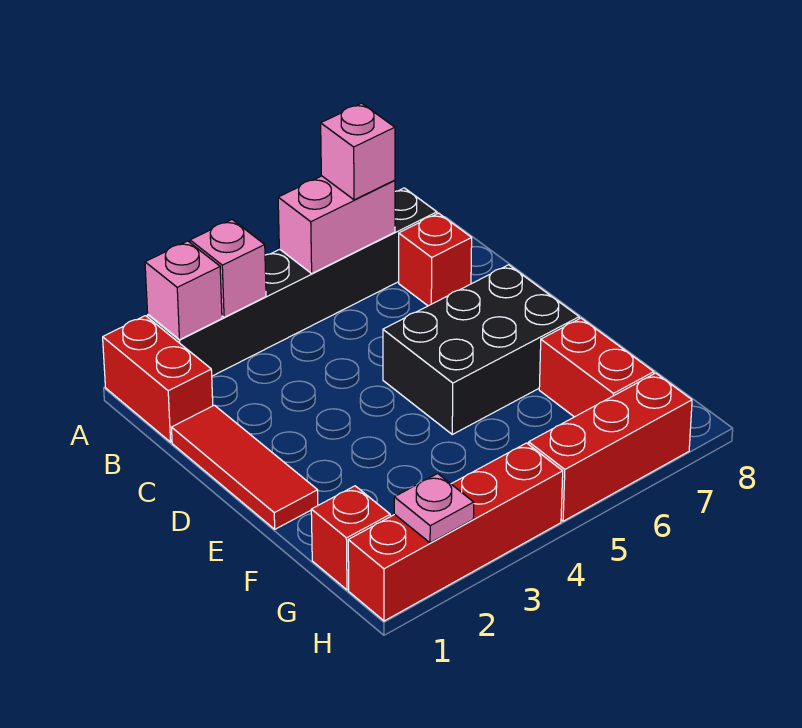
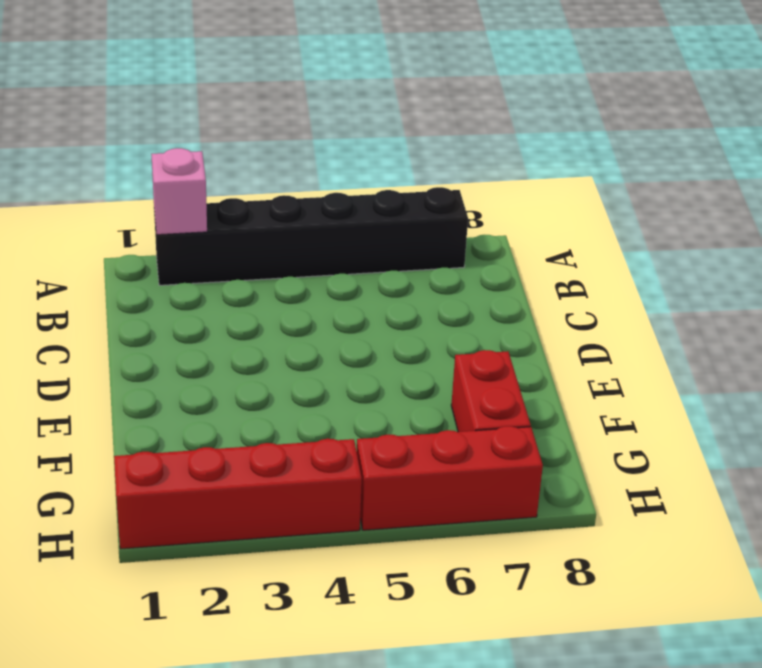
none -> red 1x2 brick [103,316,213,442]
none -> red 1x1 brick [399,213,472,306]
none -> red 1x3 tile [172,405,318,529]

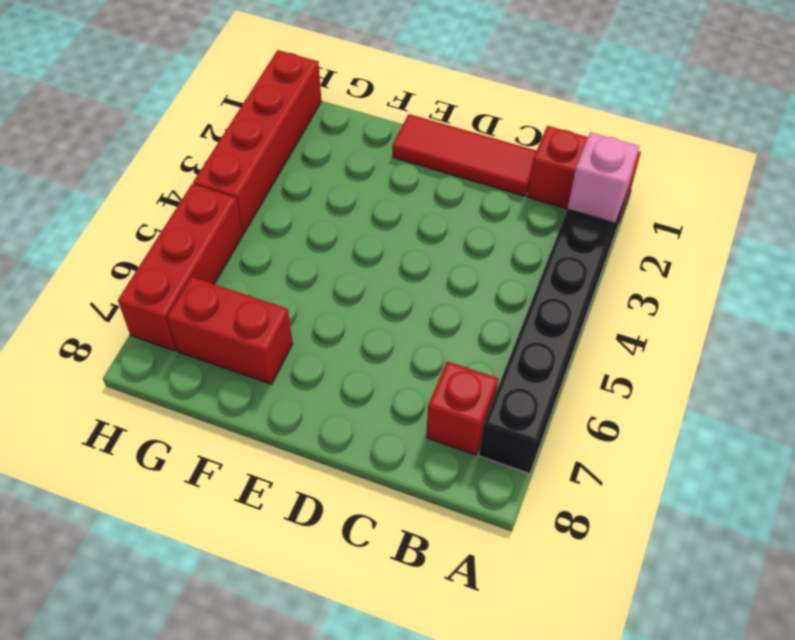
none -> black 2x3 brick [383,265,579,434]
none -> red 1x1 brick [311,486,390,590]
none -> pink 1x1 brick [190,220,266,317]

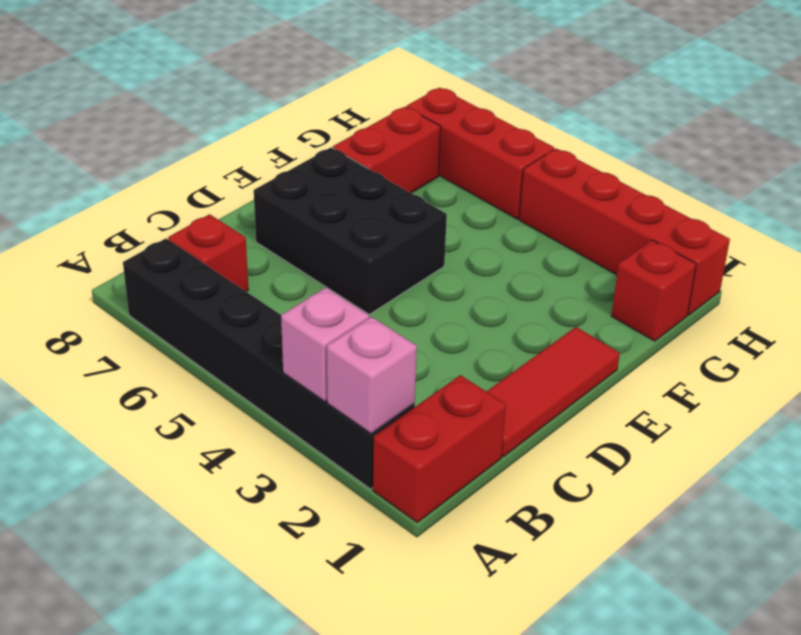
none -> pink 1x2 brick [278,176,395,273]
none -> pink 1x1 plate [394,474,474,543]
none -> pink 1x1 brick [321,103,395,200]

